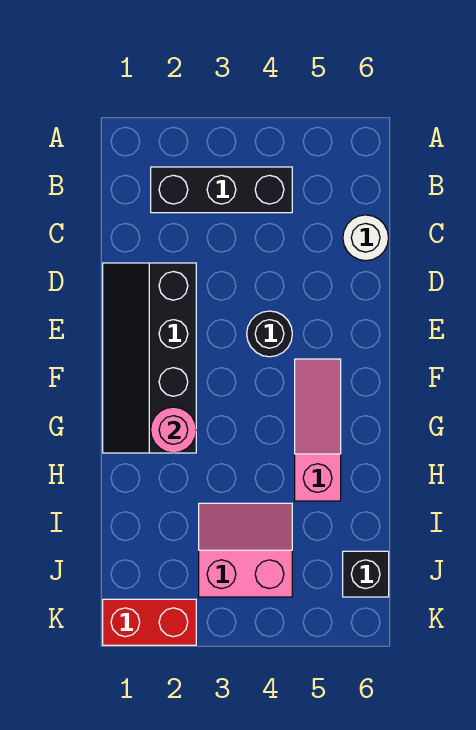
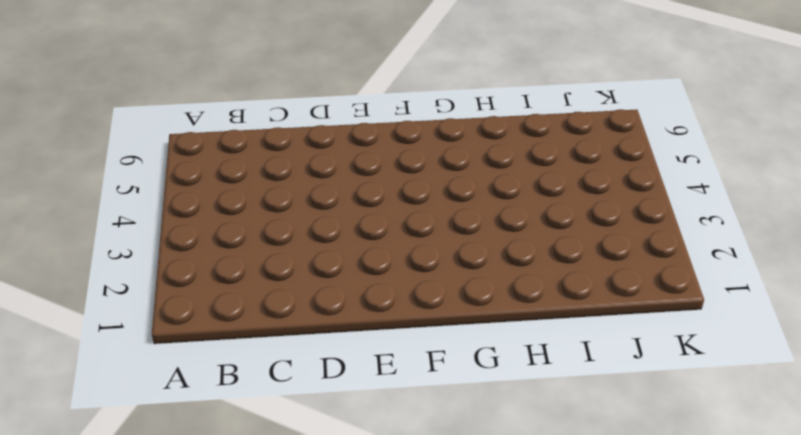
none -> black 1x3 brick [151,167,292,213]
none -> white 1x1 round brick [343,215,389,261]

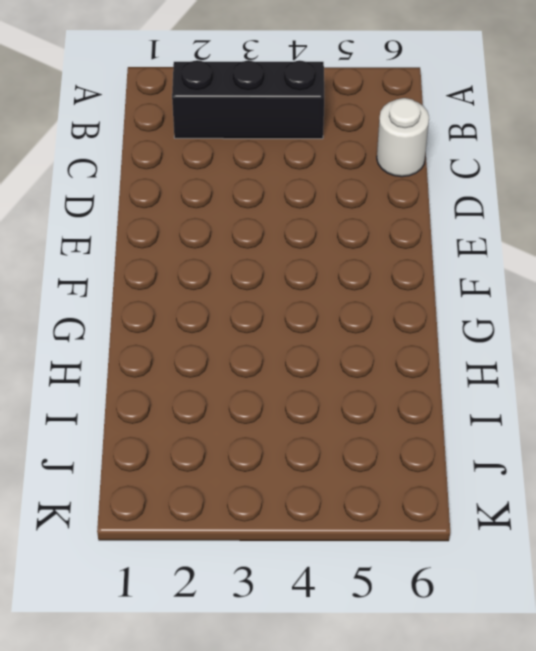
none -> black 2x4 slope [103,263,196,453]
none -> black 1x1 round brick [247,311,292,357]

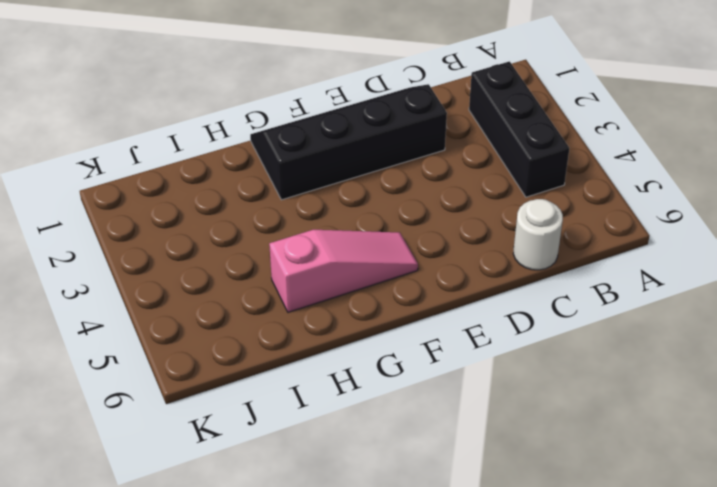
none -> black 1x1 round brick [247,311,292,357]
none -> pink 2x2 slope [199,503,292,597]

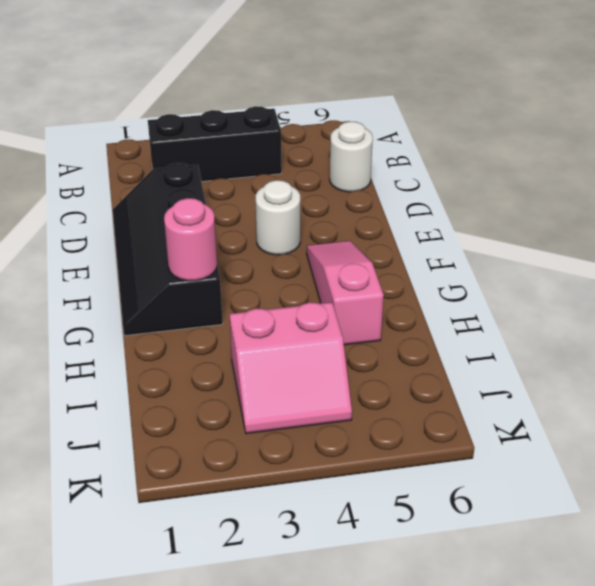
white 1x1 round brick [256,180,300,255] -> black 1x1 round brick [247,311,292,357]
pink 2x2 slope [230,302,352,434] -> pink 2x2 slope turned to [199,503,292,597]
none -> black 1x1 brick [343,551,389,597]
none -> red 1x2 brick [103,599,196,645]

